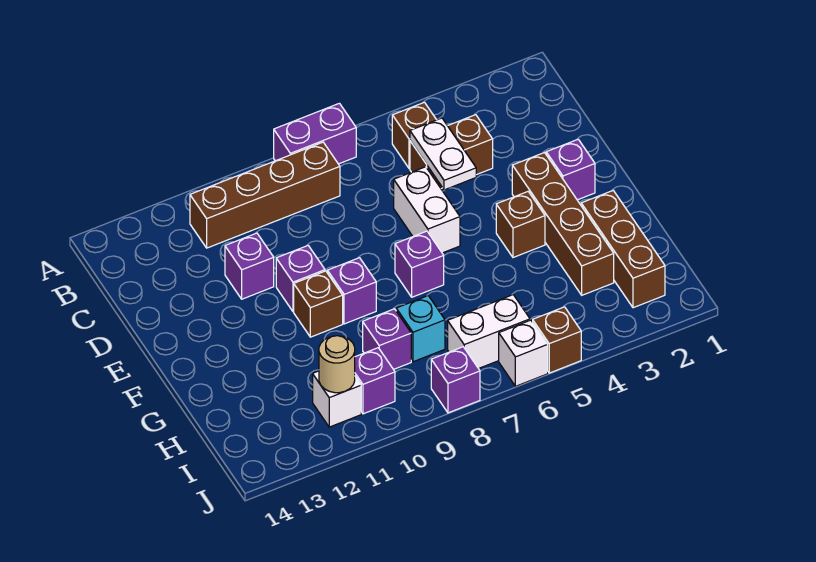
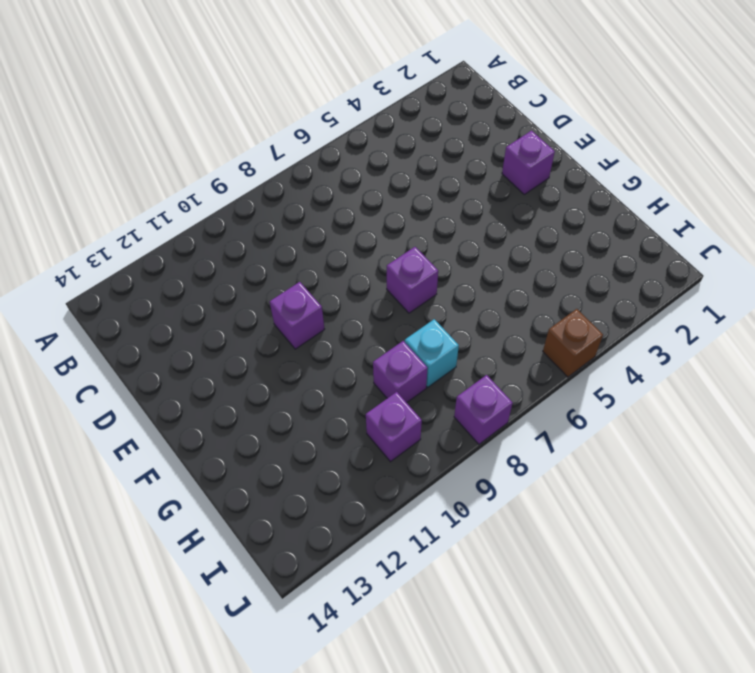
none -> purple 1x2 brick [274,103,356,164]
none -> brown 1x1 brick [392,102,436,169]
none -> brown 1x4 brick [190,142,340,248]

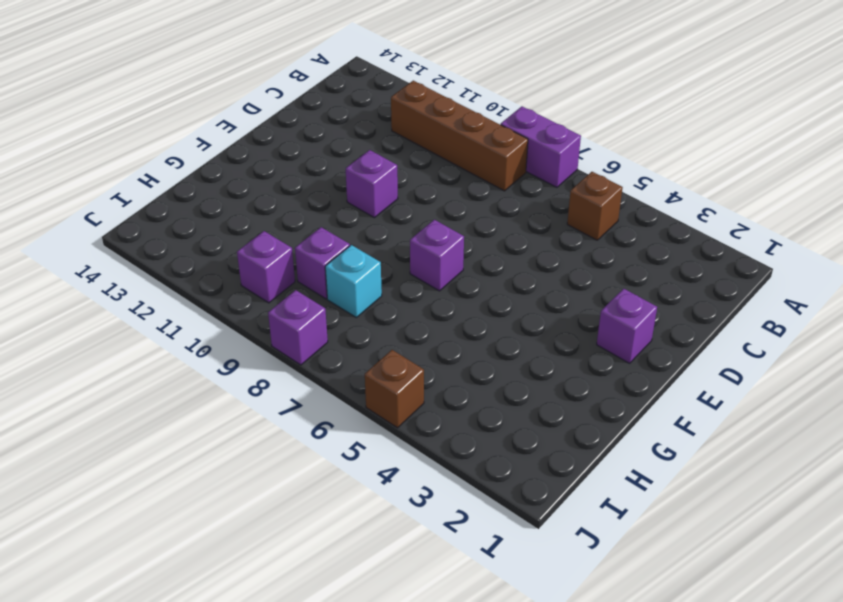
none -> brown 1x2 brick [410,115,493,188]
none -> white 1x2 brick [394,167,460,253]
none -> purple 1x1 brick [225,233,274,299]

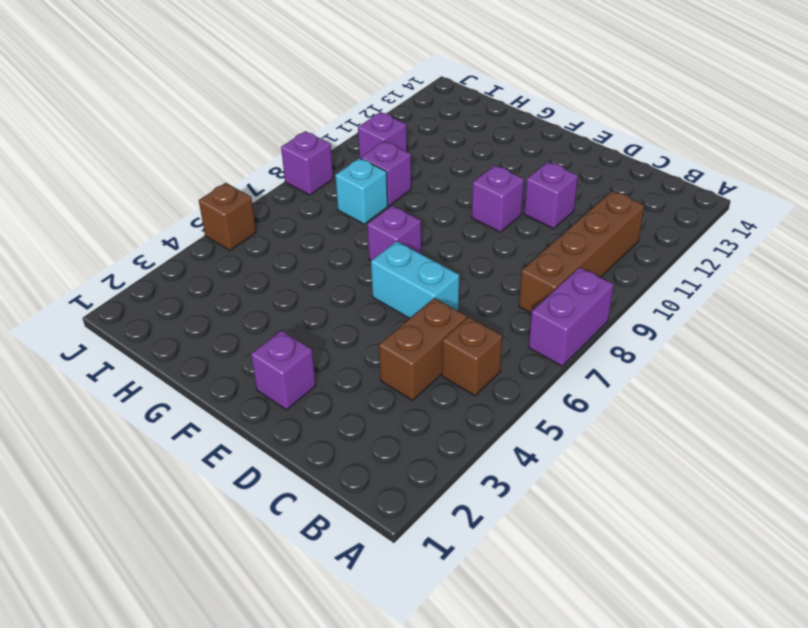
cyan 1x2 brick [371,241,459,318] -> white 1x2 brick [394,167,460,253]
none -> brown 1x4 brick [512,153,614,295]
none -> brown 1x1 brick [496,192,545,257]
none -> purple 1x1 brick [327,258,376,324]

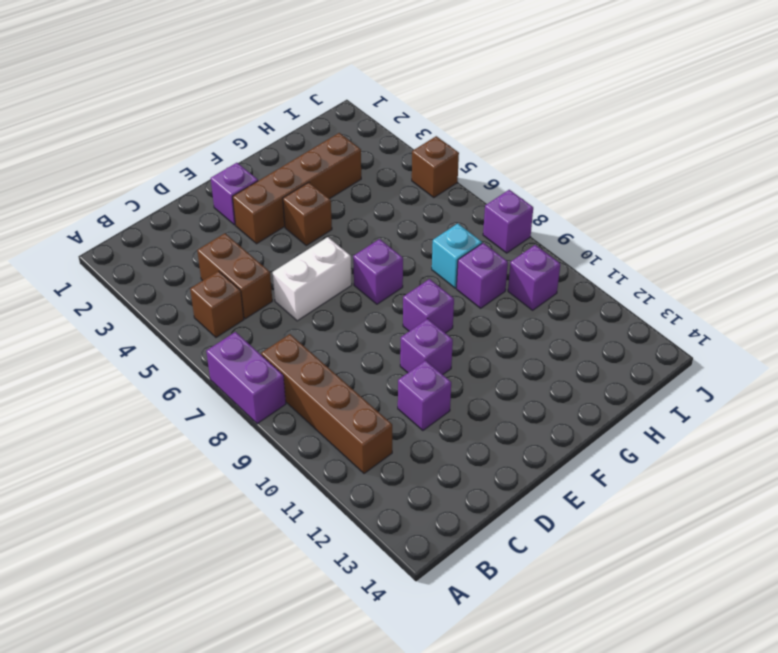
none -> brown 1x1 brick [294,271,343,337]
none -> brown 1x3 brick [581,191,665,308]
none -> white 1x2 brick [448,295,530,368]

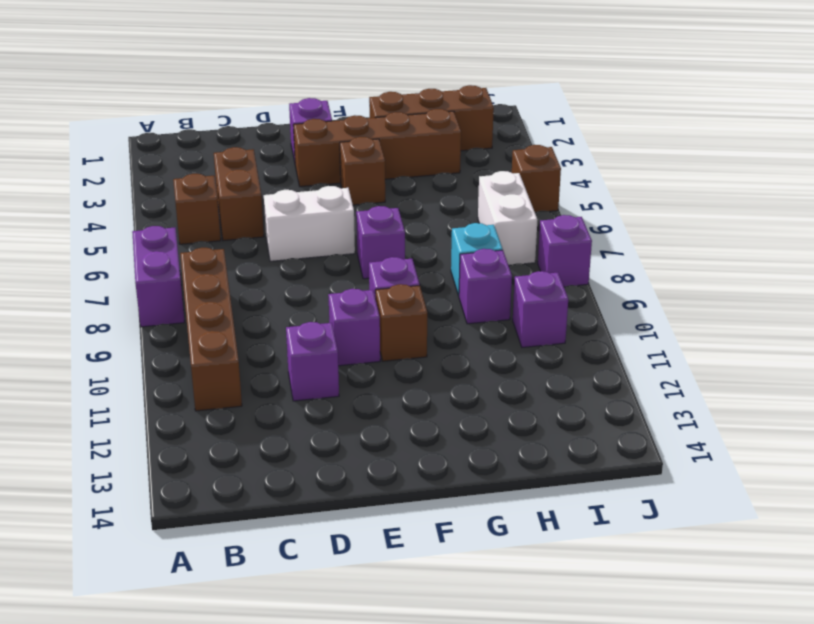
none -> white 1x1 brick [313,371,361,427]
none -> white 1x1 brick [499,320,548,386]
none -> white 1x2 plate [410,118,476,190]

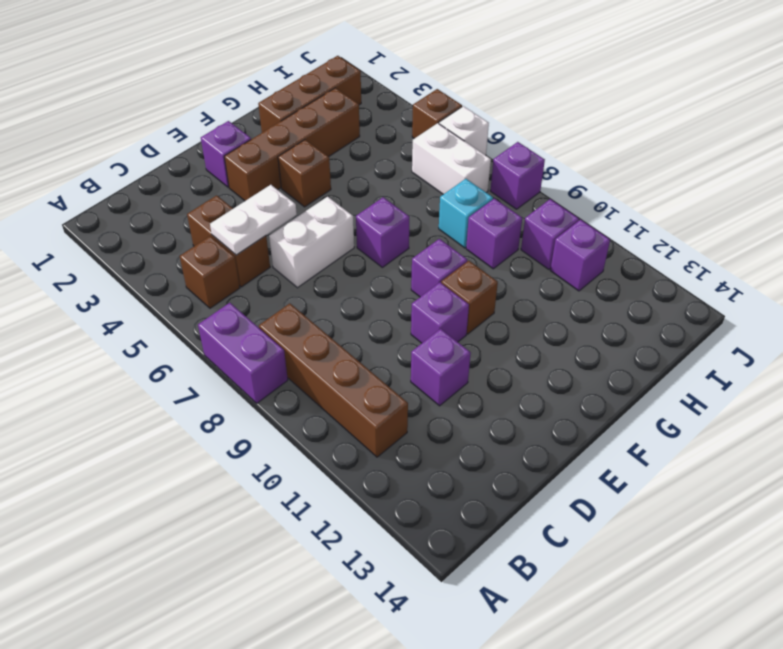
purple 1x1 brick [550,219,610,291] -> white 1x1 brick [313,371,361,427]
none -> tan 1x1 round brick [319,336,355,393]

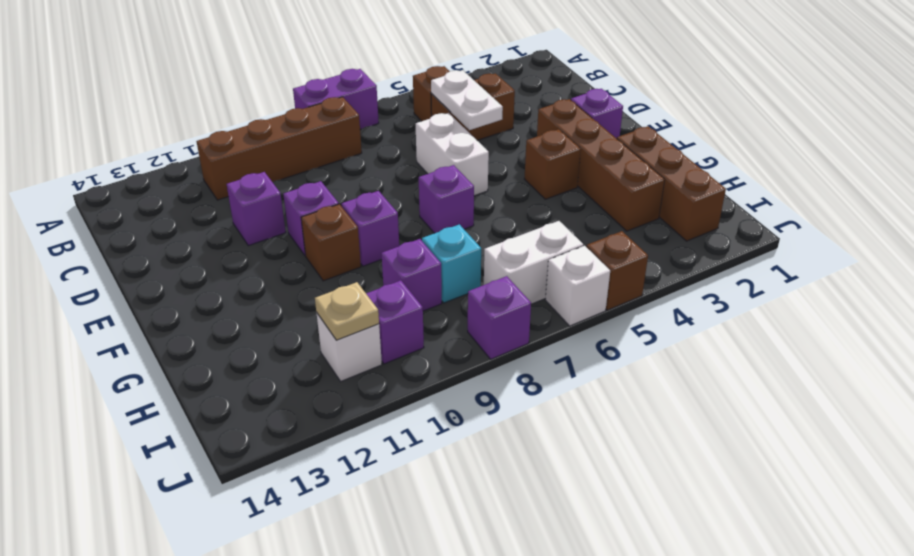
tan 1x1 plate [315,282,379,340] -> tan 1x1 round brick [319,336,355,393]

